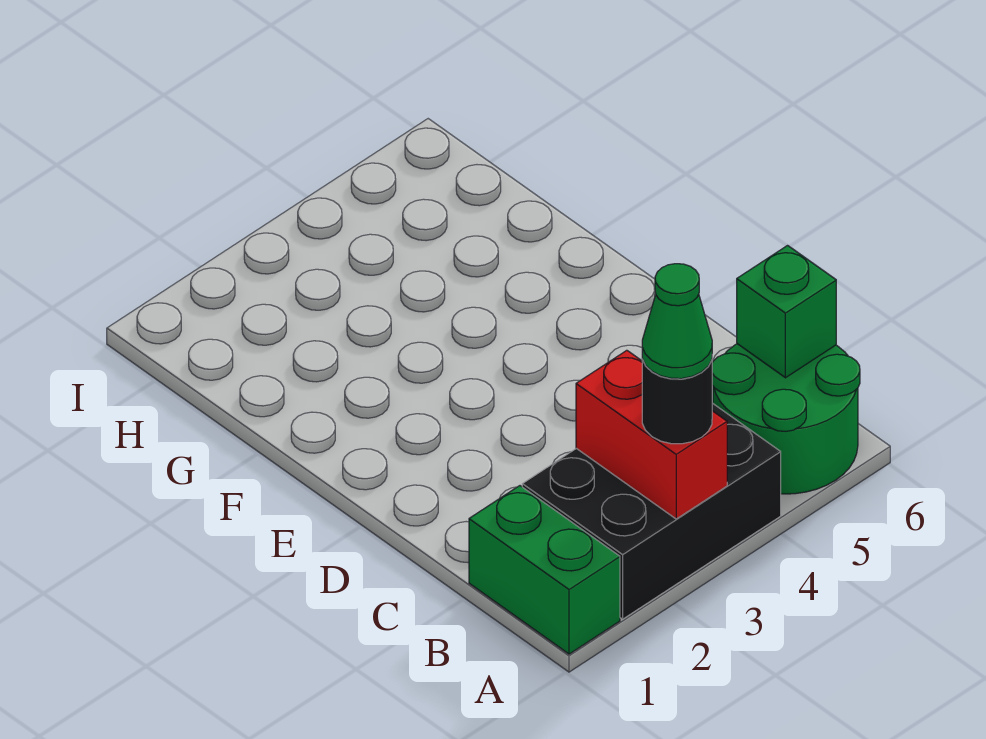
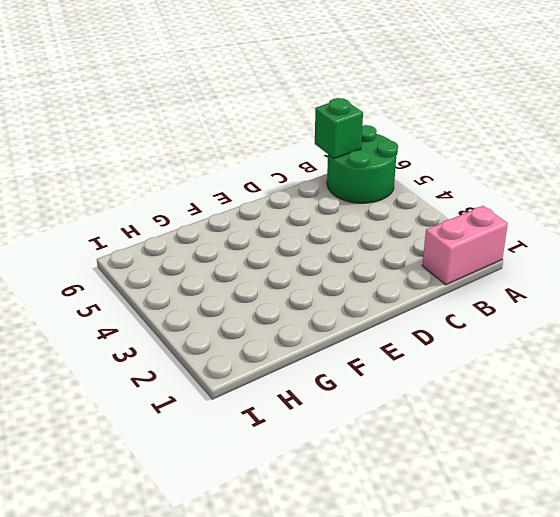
pink 1x2 brick [422,206,508,285] -> green 1x2 brick [469,486,620,654]
none -> black 2x3 brick [522,403,781,619]
none -> red 1x2 brick [576,350,727,519]

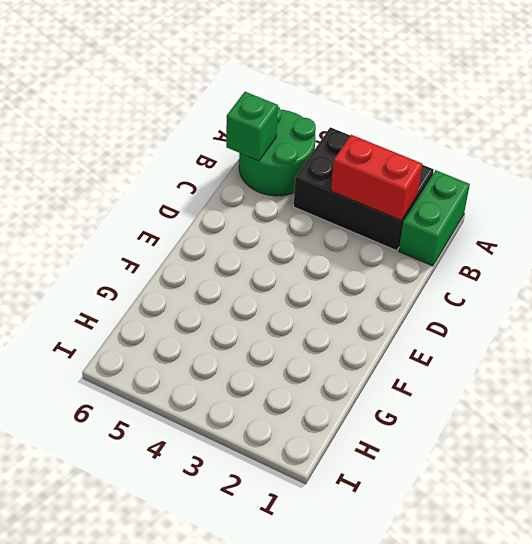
red 1x2 brick [331,135,422,220] -> red 1x2 brick turned to [576,350,727,519]
none -> black 1x1 round brick [642,359,712,444]
none -> green 1x1 cone [642,264,712,379]

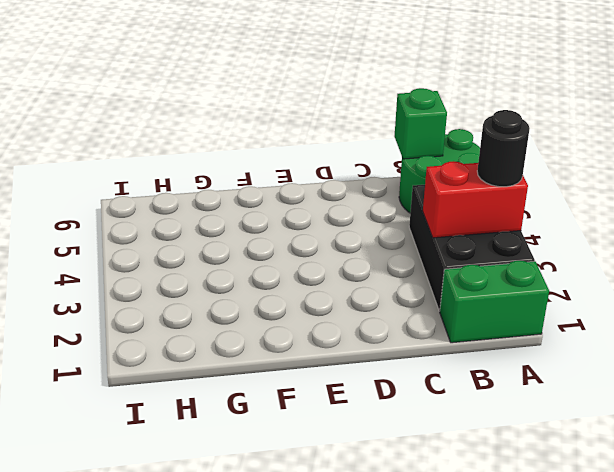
none -> green 1x1 cone [642,264,712,379]

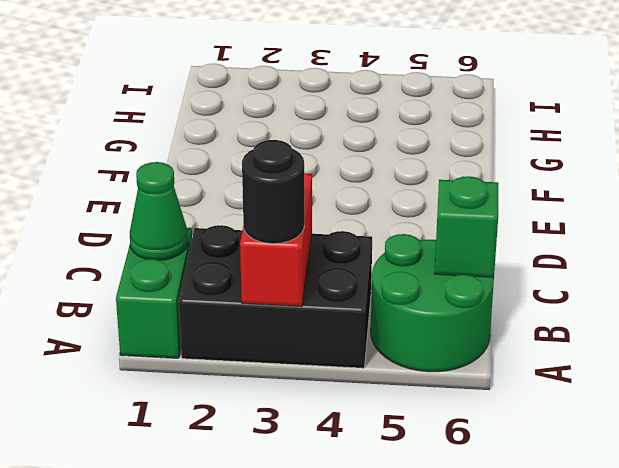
green 1x1 cone [130,162,188,260] -> green 1x1 cone moved to [642,264,712,379]

